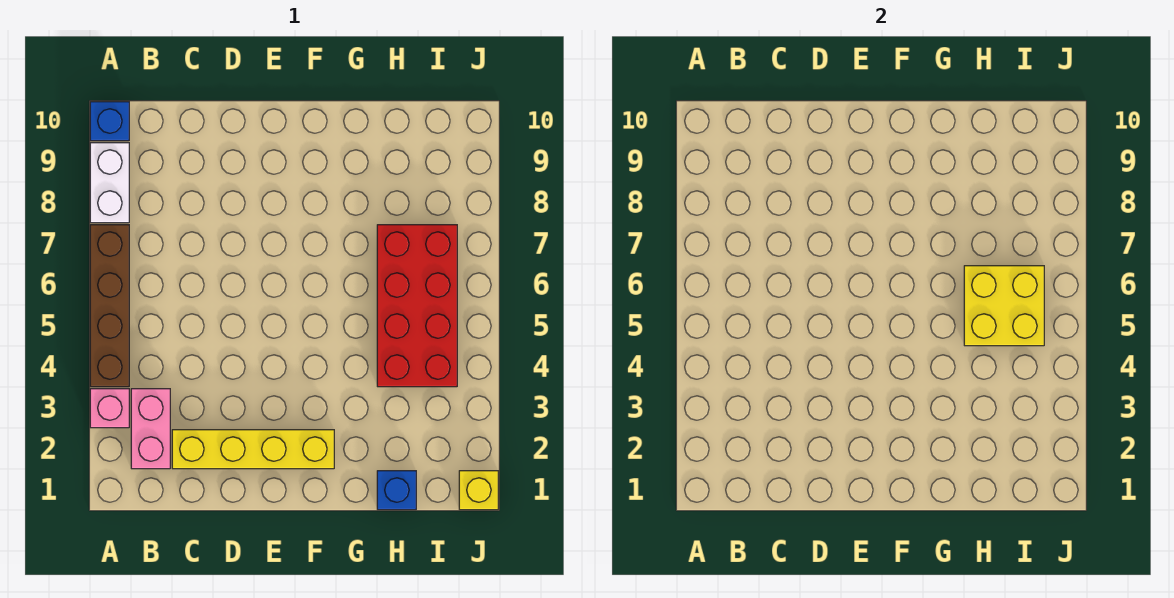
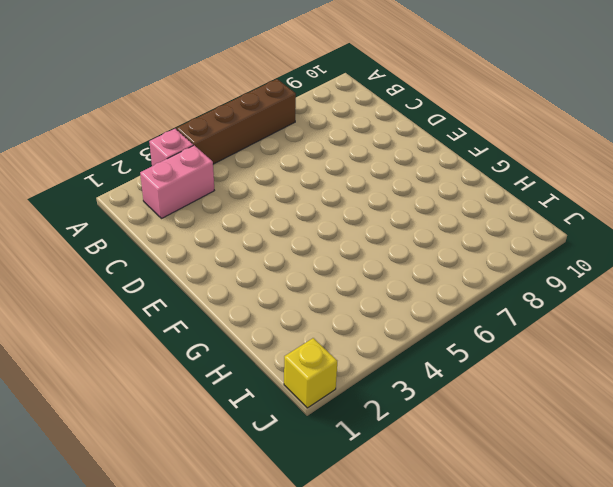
none -> white 1x2 brick [90,143,129,223]
none -> blue 1x1 brick [90,102,129,141]

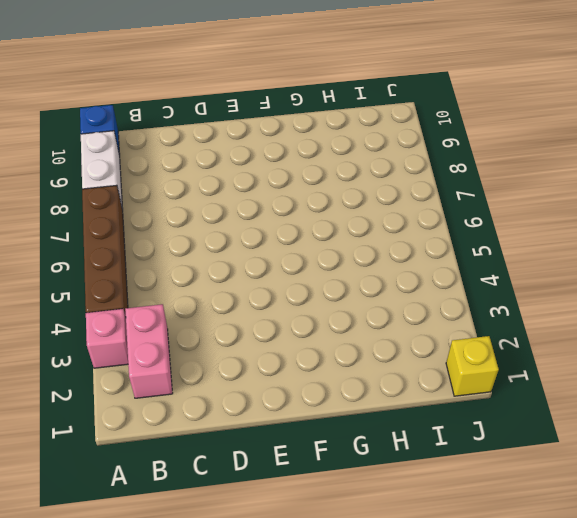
none -> yellow 1x4 brick [172,430,334,469]
none -> blue 1x1 brick [377,471,416,510]

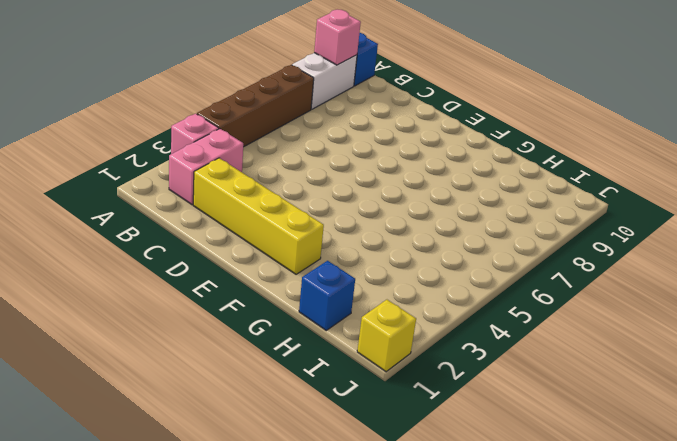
pink 1x1 brick [314,10,361,65] -> none
none -> red 2x4 brick [377,225,457,387]
none -> yellow 2x2 brick [964,266,1044,346]

